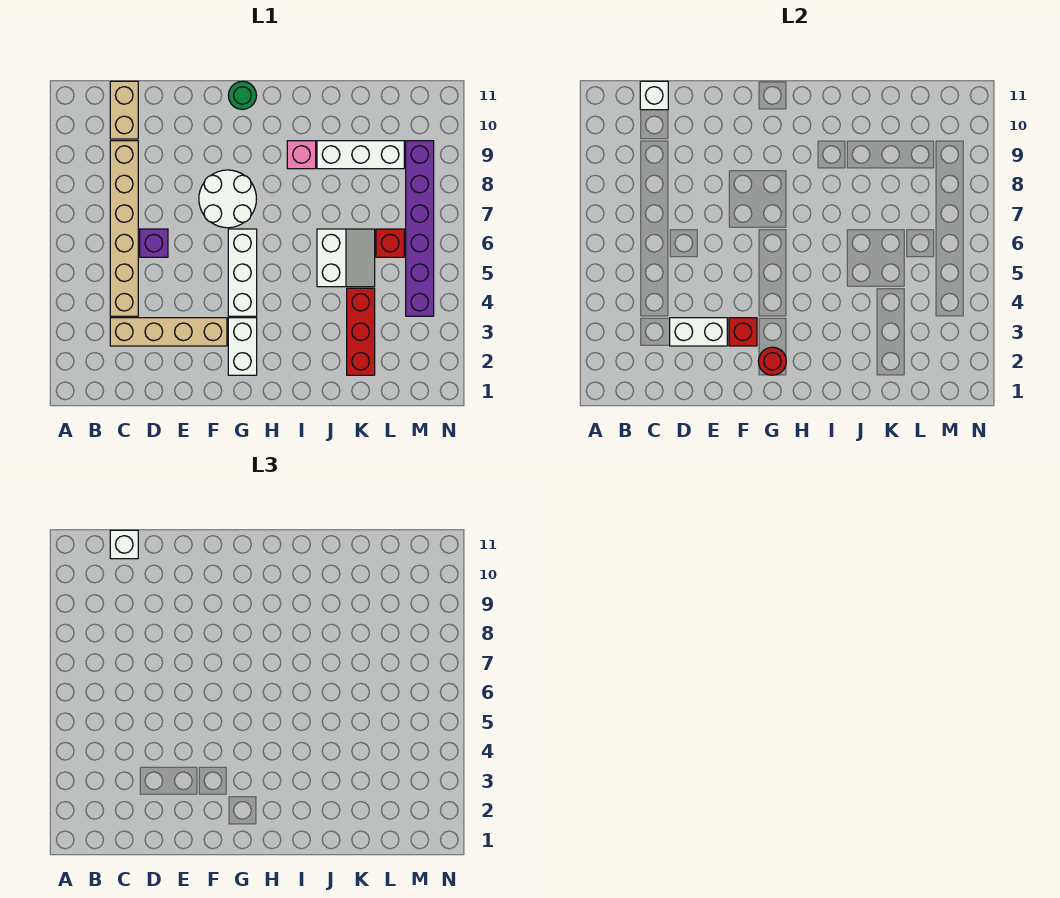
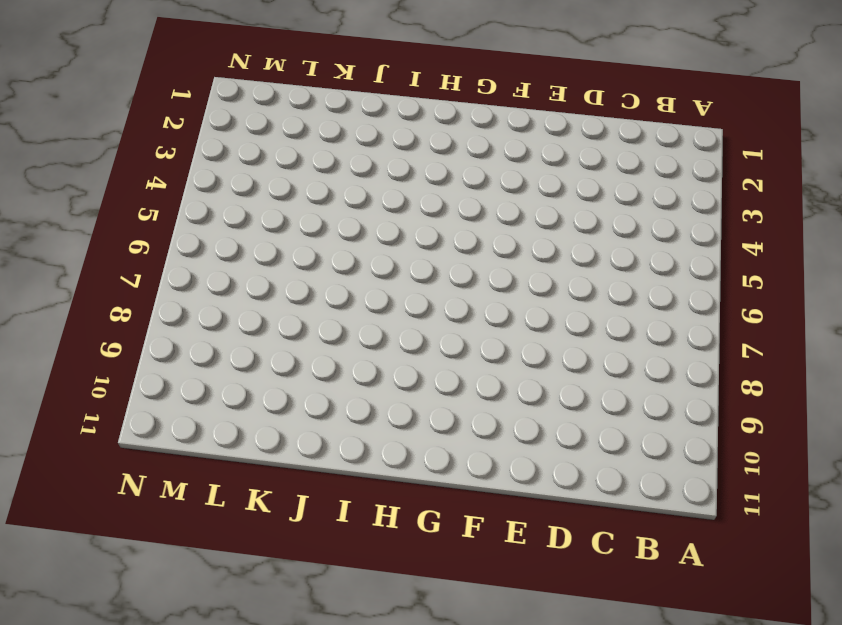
none -> tan 1x4 brick [110,318,227,346]
none -> tan 1x6 brick [110,141,138,316]
none -> tan 1x2 brick [110,81,138,139]

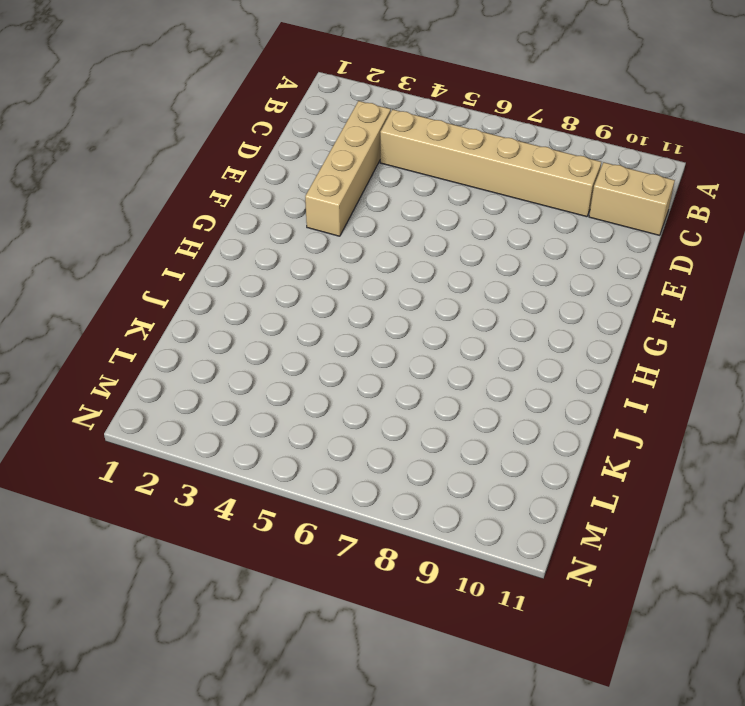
none -> purple 1x1 brick [140,229,168,257]
none -> white 2x2 round brick [199,170,256,228]
none -> white 1x2 brick [228,318,257,375]

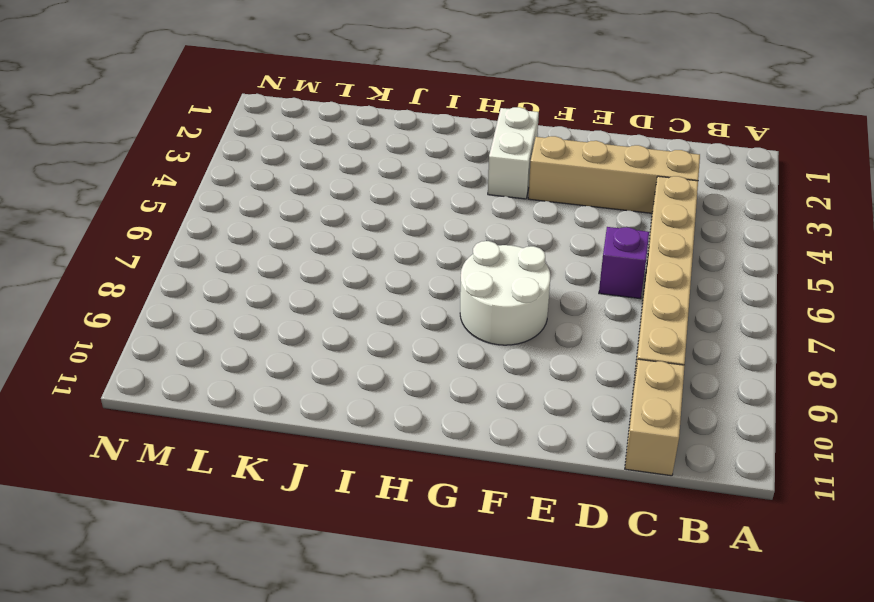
none -> white 1x3 brick [228,229,257,316]
none -> green 1x1 round brick [228,81,256,109]
none -> pink 1x1 brick [287,141,316,169]

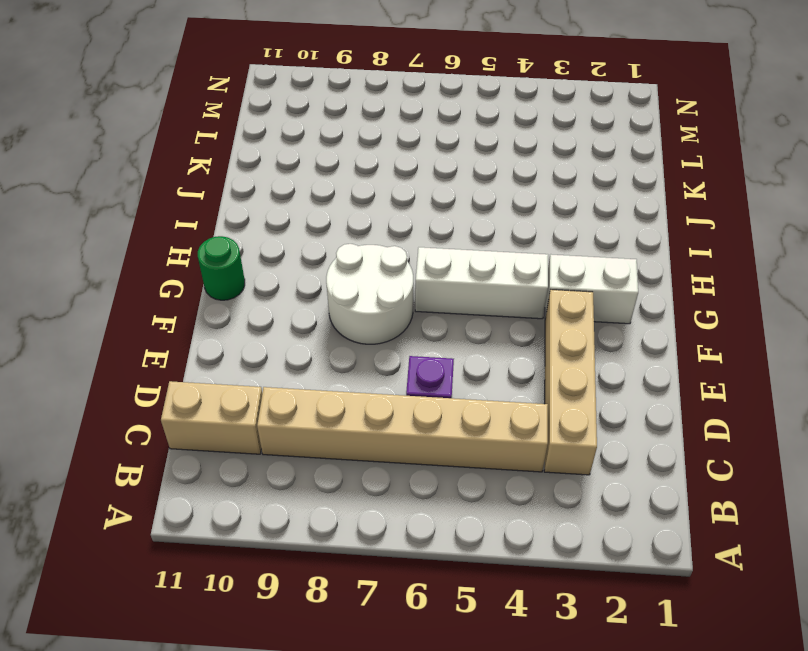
none -> pink 1x1 brick [287,141,316,169]
none -> white 2x2 slope [317,229,375,287]
none -> white 1x3 brick [317,141,404,169]

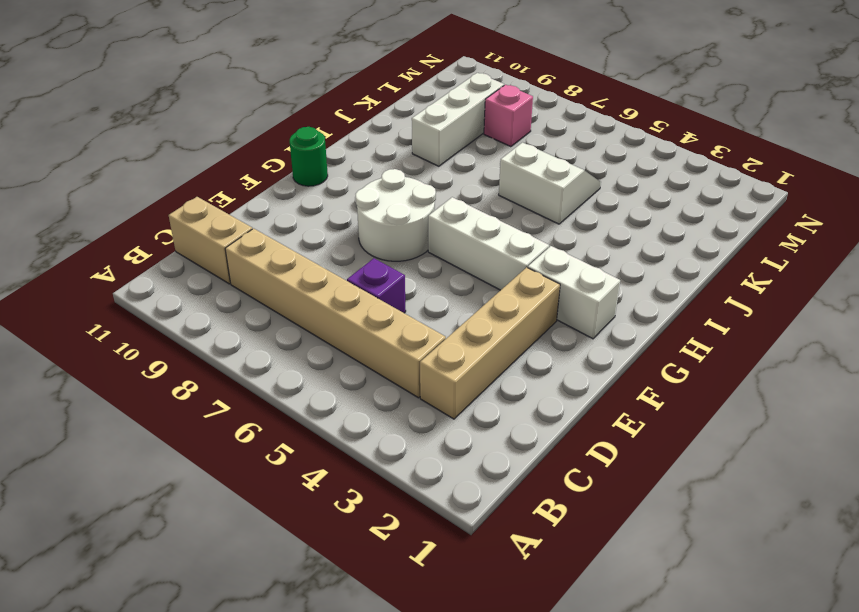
pink 1x1 brick [484,85,533,147] -> pink 1x1 brick moved to [287,141,316,169]
none -> red 1x3 brick [347,288,375,375]
none -> red 1x1 brick [376,229,404,257]
none -> purple 1x6 brick [406,141,434,316]

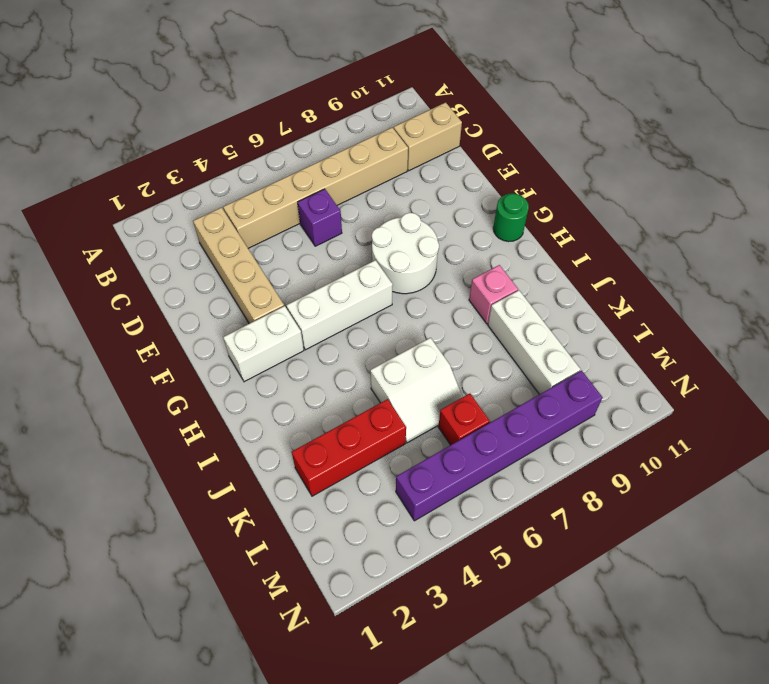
none -> white 1x1 brick [640,81,668,110]
none -> white 1x2 brick [670,318,727,346]
none -> red 1x1 brick [729,318,757,346]

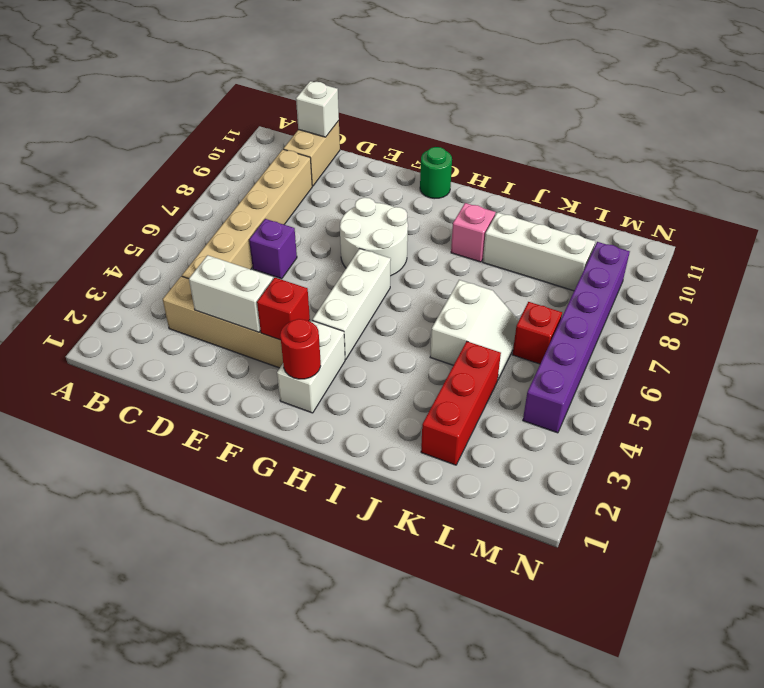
none -> white 1x1 brick [110,530,138,559]

